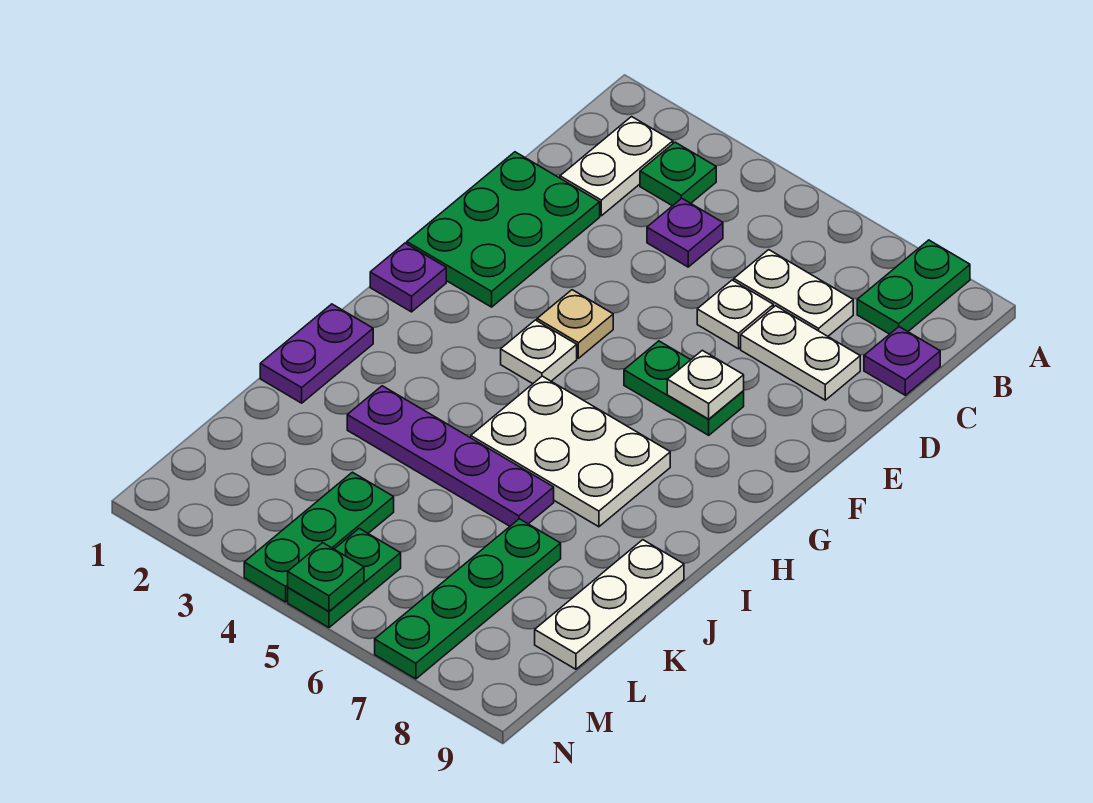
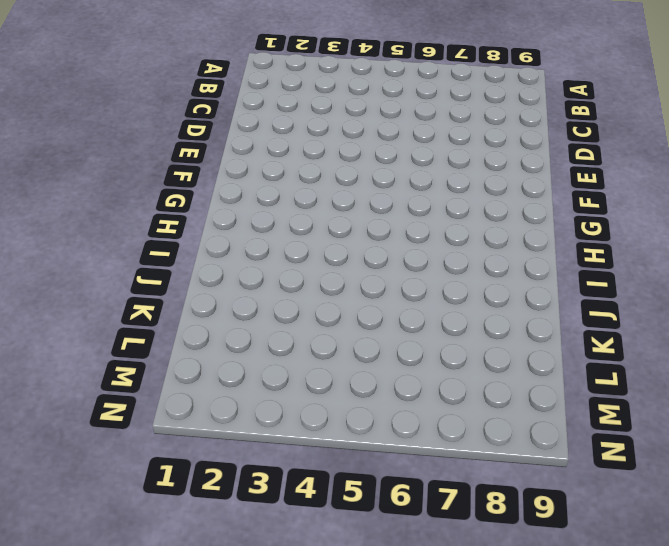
none -> green 1x2 plate [857,240,970,334]
none -> white 1x2 plate [560,117,673,216]
none -> green 1x1 plate [640,142,716,206]

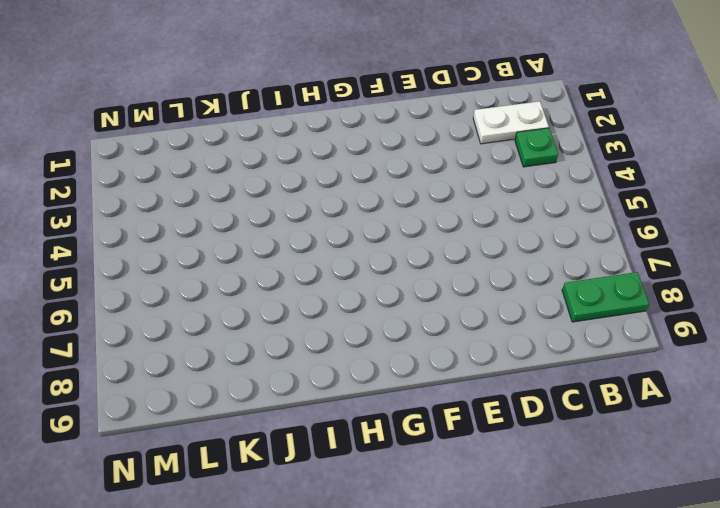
none -> purple 1x1 plate [647,198,723,267]
none -> white 1x2 plate [734,250,853,336]
none -> purple 1x1 plate [864,327,940,395]

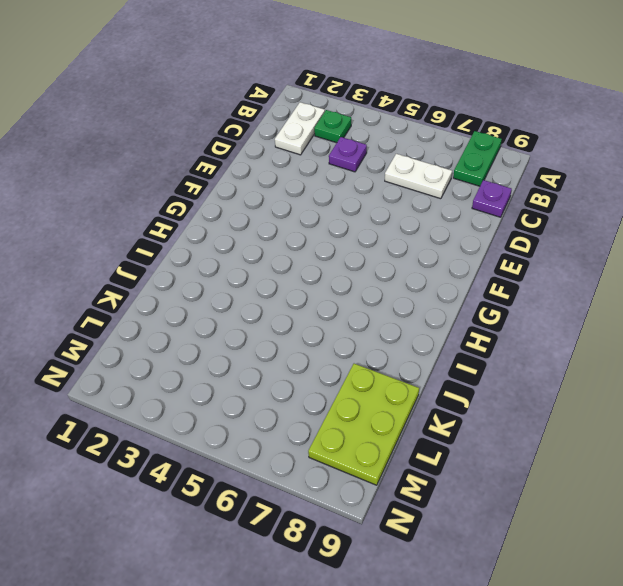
lime 2x3 plate [308,364,419,485] -> white 1x3 plate [535,540,684,669]
none -> green 2x3 plate [407,152,600,307]
none -> white 1x1 plate [697,280,773,349]
none -> white 1x2 plate [741,306,860,400]

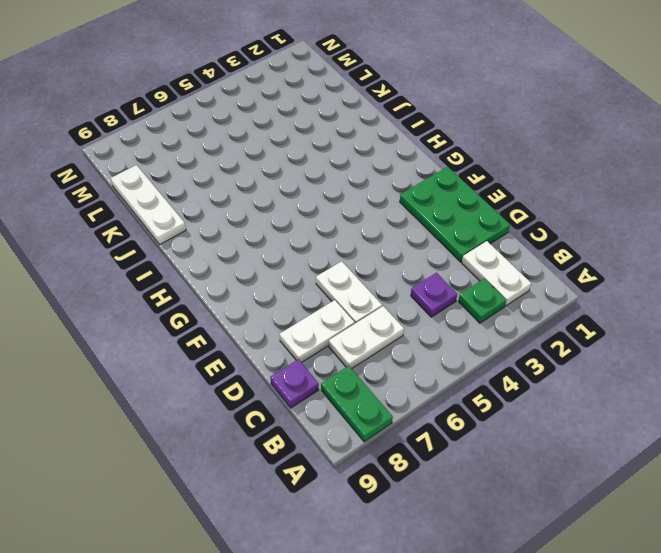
white 1x2 plate [316,261,382,323] -> white 1x1 plate [697,280,773,349]
none -> tan 1x1 plate [537,290,613,358]
none -> green 1x2 plate [624,341,744,435]
none -> purple 1x1 plate [370,243,446,312]

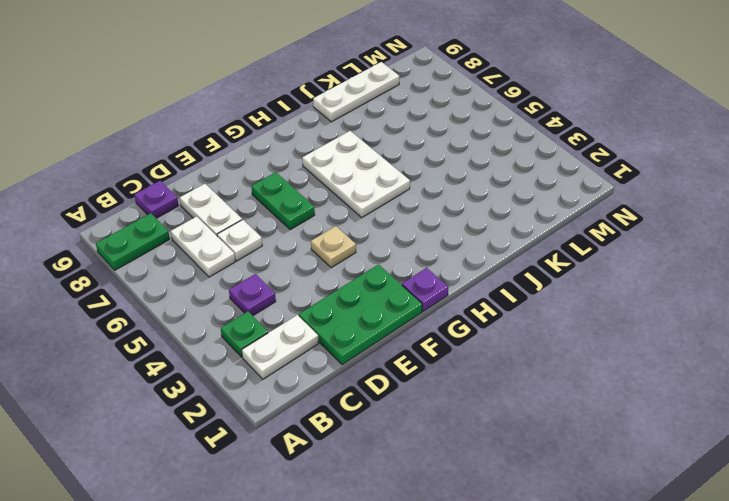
none -> white 1x1 plate [501,320,577,384]
none -> purple 1x2 plate [260,304,373,403]
none -> purple 1x4 plate [347,386,554,526]

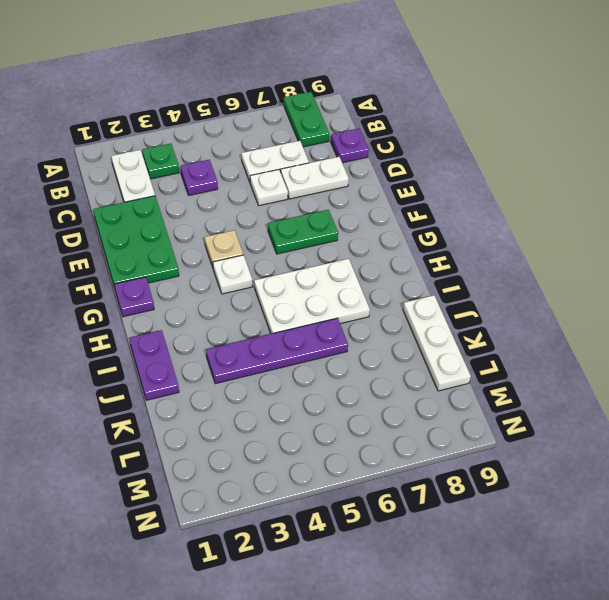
none -> green 1x4 plate [375,519,561,679]
none -> green 1x3 plate [244,472,394,602]
none -> green 1x2 plate [288,528,401,628]

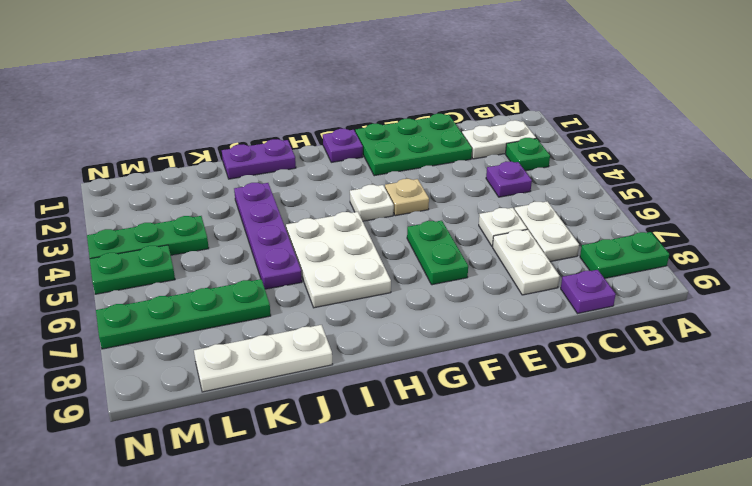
none -> white 1x1 plate [667,350,744,419]
none -> green 1x1 plate [288,543,364,611]

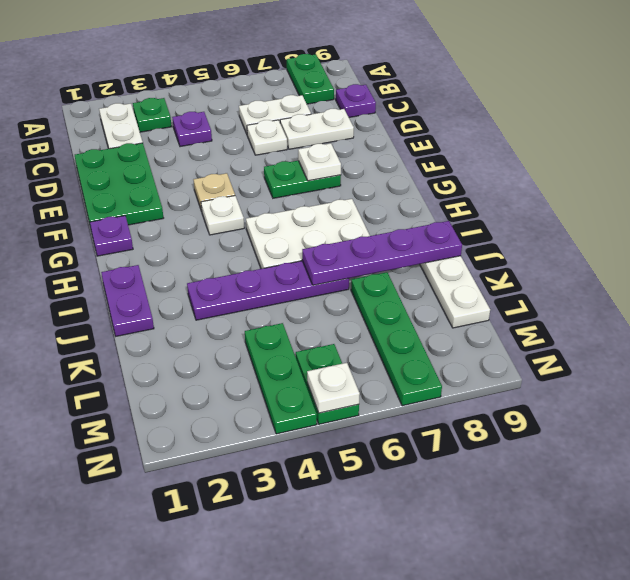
purple 1x4 plate [302,221,462,285] -> none
white 1x1 plate [307,363,360,413] -> green 1x1 plate [288,543,364,611]

